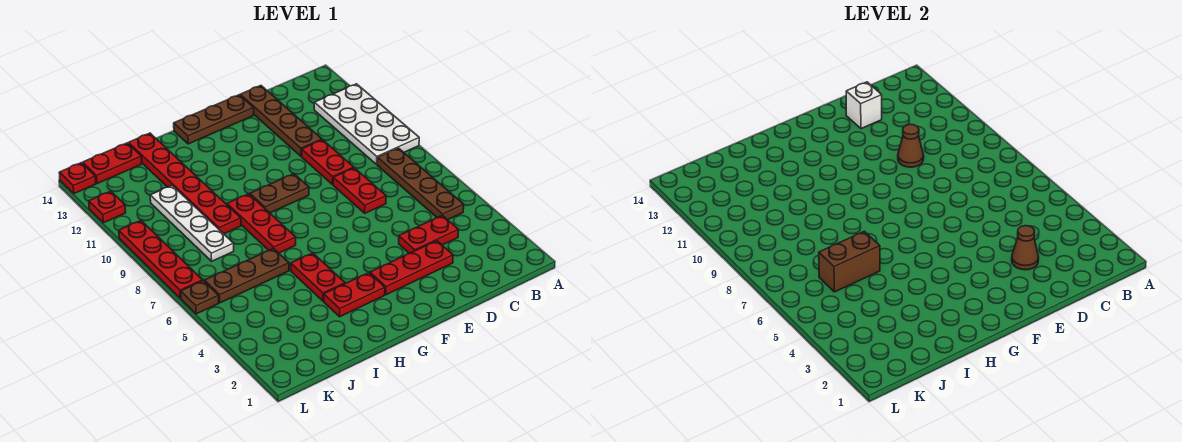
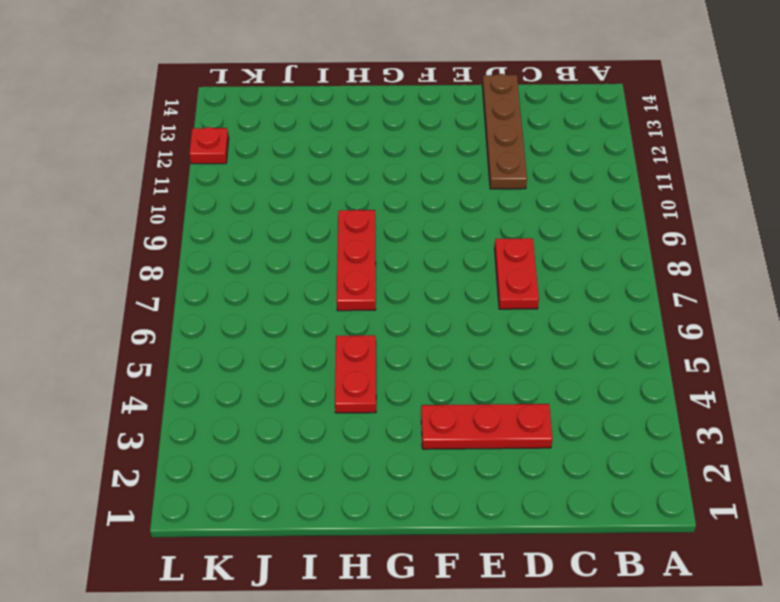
none -> white 2x4 plate [314,84,419,164]
none -> brown 1x4 plate [377,148,464,220]
none -> red 1x2 plate [399,215,458,253]

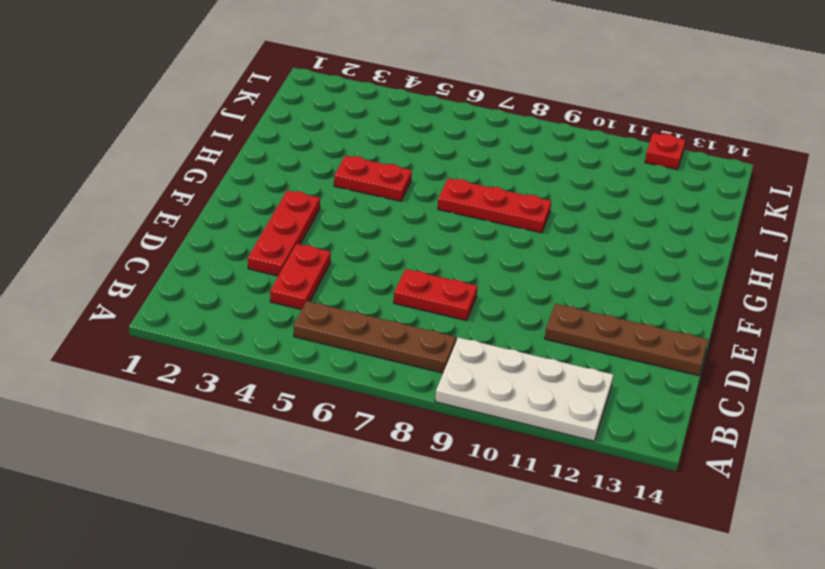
none -> red 1x2 plate [302,140,354,185]
none -> brown 1x3 plate [174,95,254,144]
none -> brown 1x2 plate [250,174,309,213]

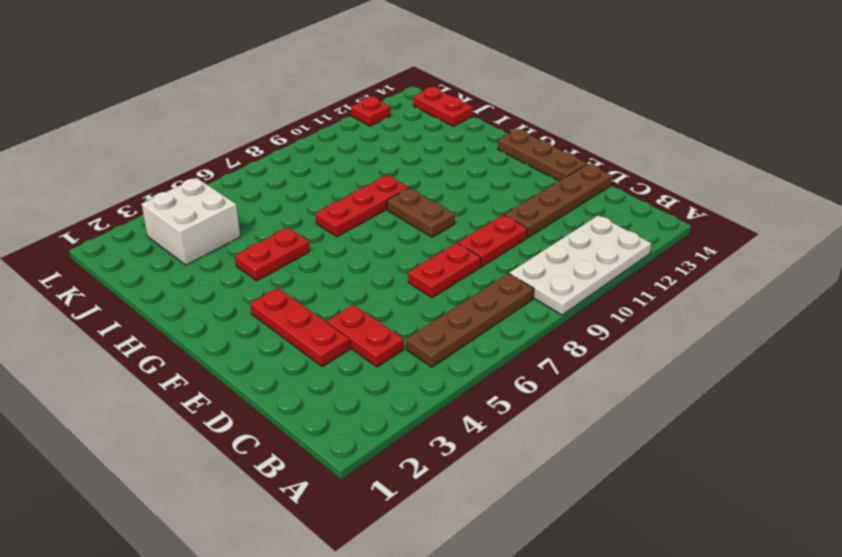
white 2x2 brick [142,178,240,265] -> none
none -> red 1x2 plate [324,273,385,317]
none -> brown 1x3 plate [204,249,289,303]
none -> red 1x6 plate [129,133,241,234]

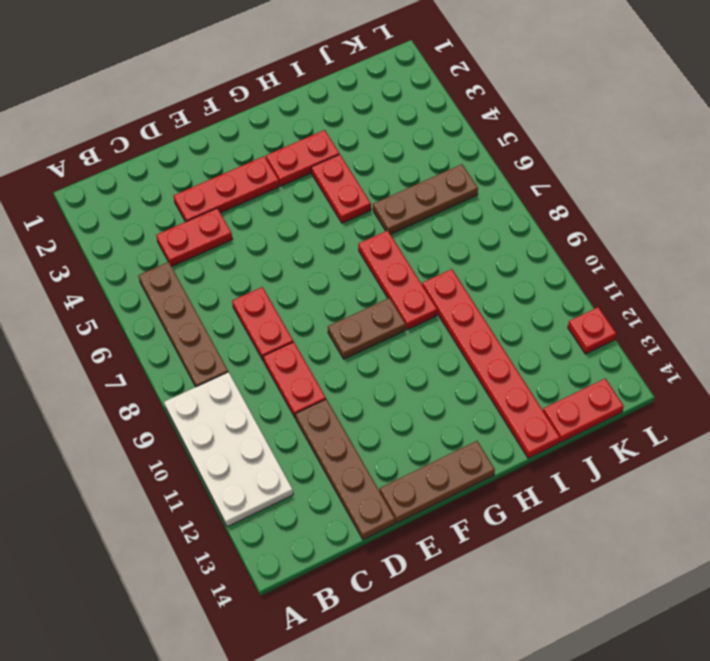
none -> white 1x4 plate [150,185,234,261]
none -> brown 1x1 plate [181,281,219,314]
none -> red 1x4 plate [119,221,203,298]

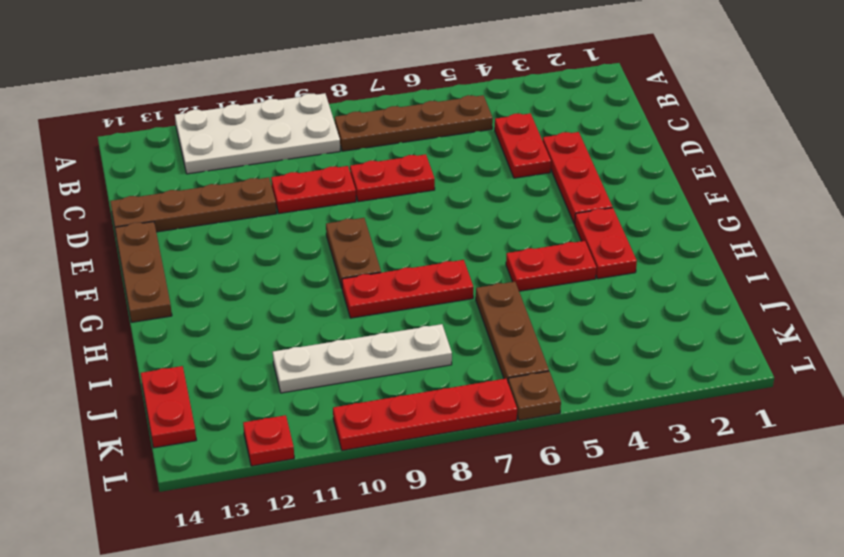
none -> red 1x6 plate [129,133,241,234]
none -> red 1x1 plate [59,163,96,194]
none -> brown 1x1 cone [1012,226,1039,270]

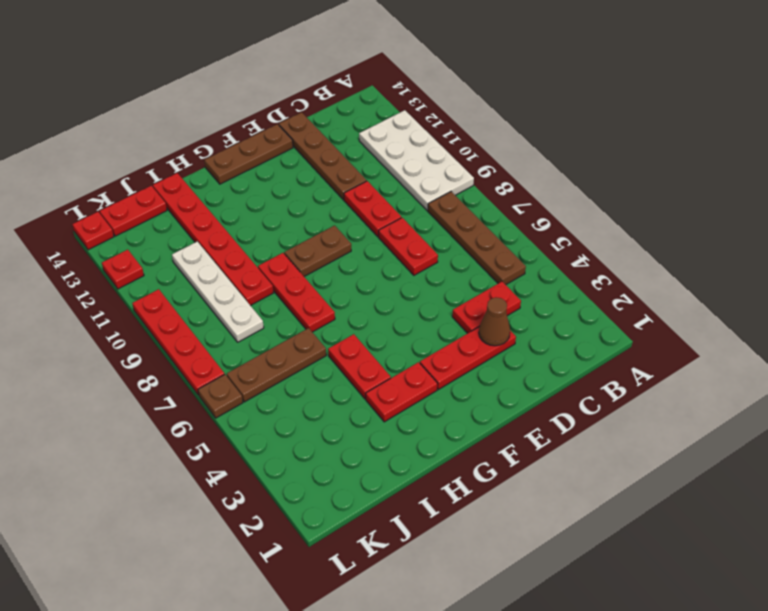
none -> brown 1x1 cone [898,124,924,167]
none -> white 1x1 brick [846,82,882,129]
none -> brown 1x2 brick [819,231,880,292]

